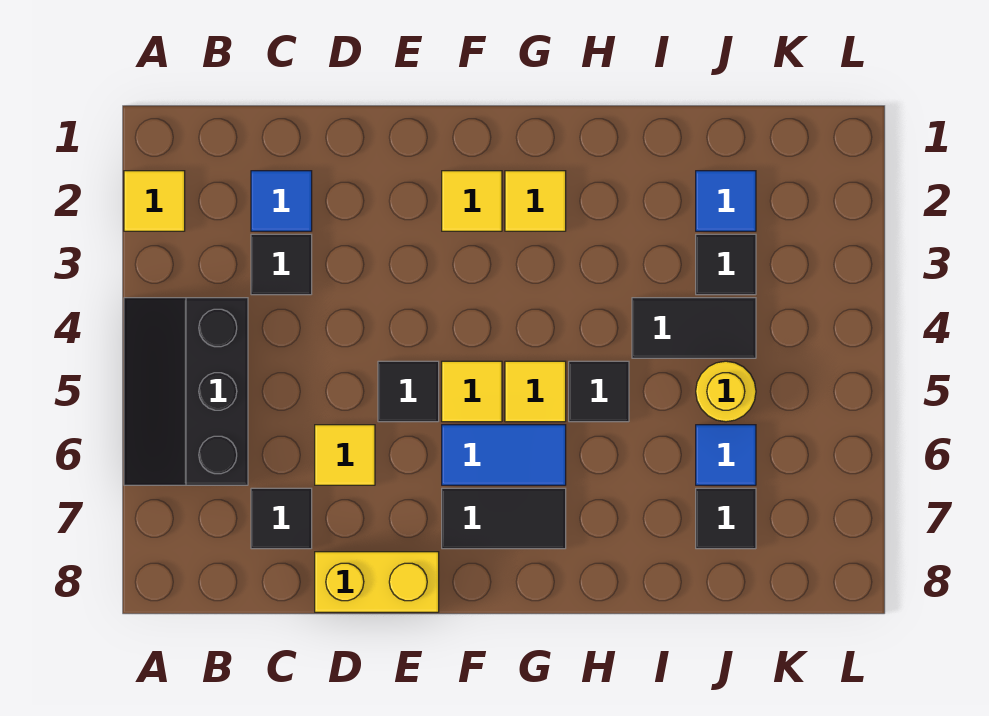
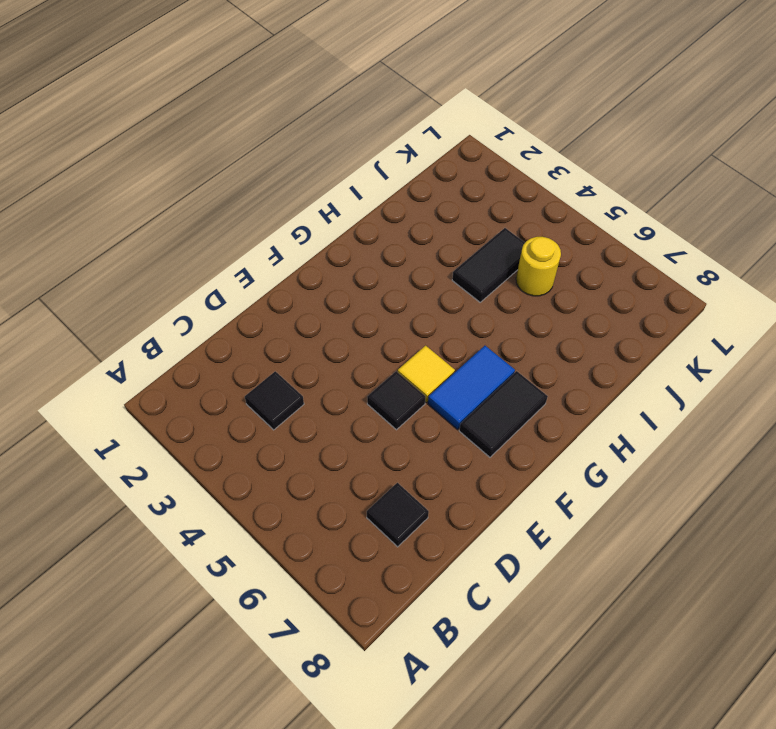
none -> yellow 1x1 tile [124,171,185,231]
none -> black 2x3 slope [124,298,248,485]
none -> blue 1x1 tile [251,171,312,231]

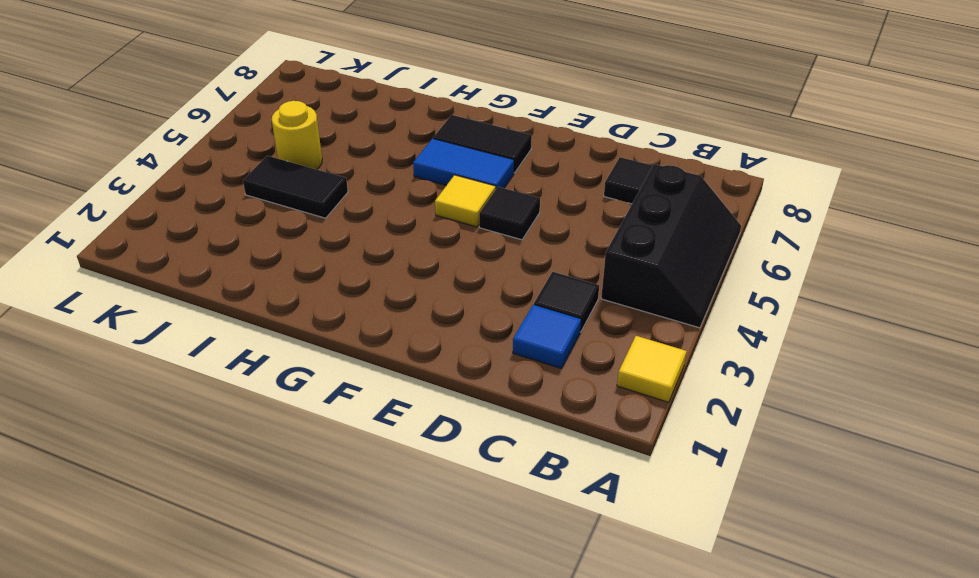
none -> yellow 1x1 tile [315,425,375,485]
none -> yellow 1x2 brick [315,552,439,612]
none -> yellow 1x1 tile [442,171,502,231]

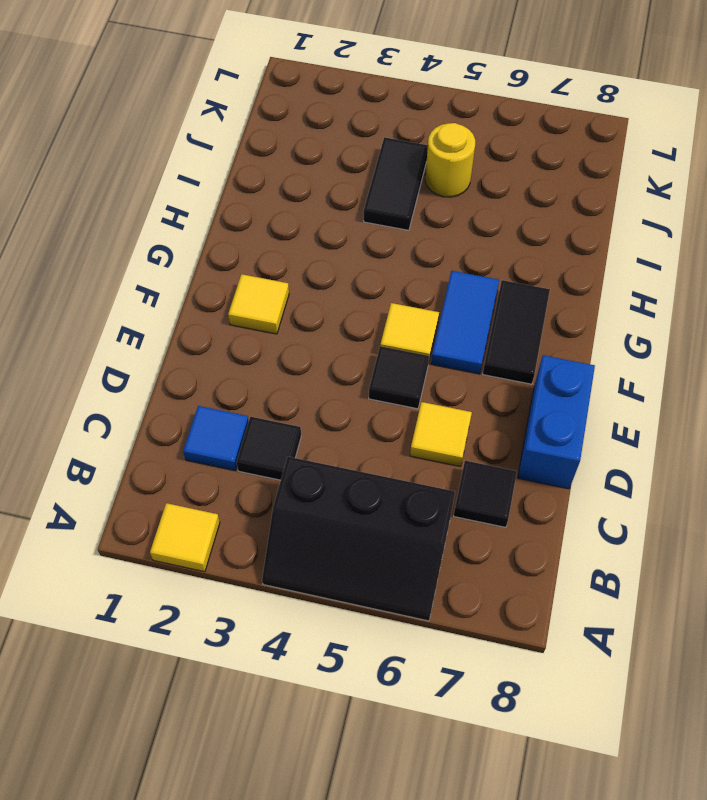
blue 1x2 brick [518,355,595,489] -> yellow 1x2 brick [315,552,439,612]
none -> yellow 1x1 tile [505,171,566,231]
none -> yellow 1x1 tile [505,361,566,422]
none -> black 1x1 tile [569,361,629,422]

